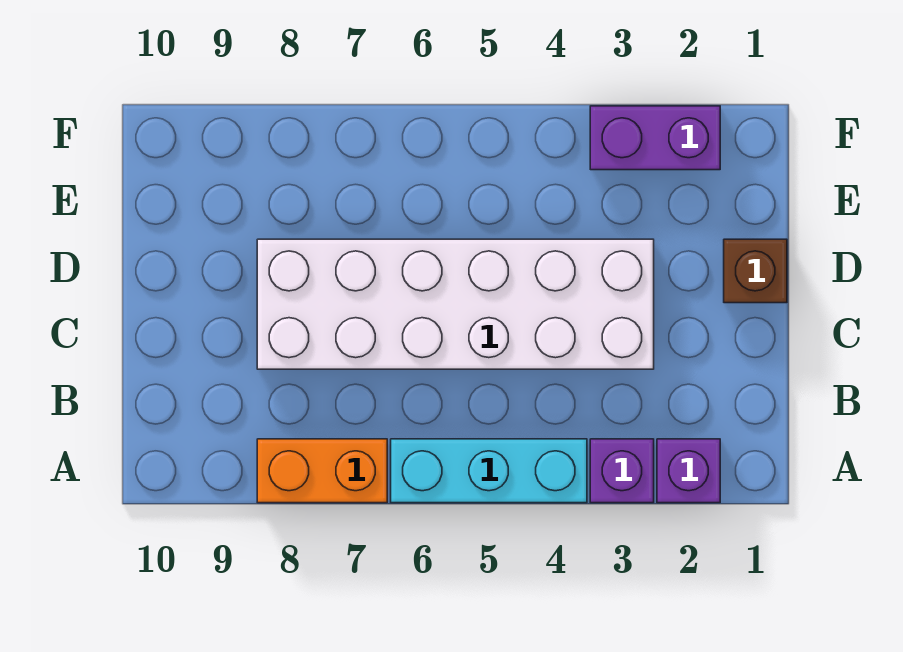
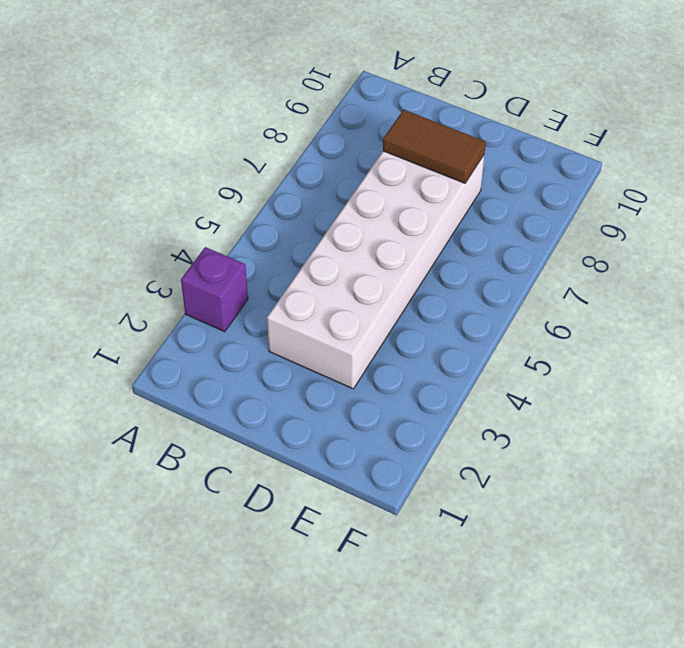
brown 1x2 tile [383,110,486,183] -> none
none -> purple 1x1 brick [657,439,720,503]
none -> cyan 1x3 brick [391,439,587,503]

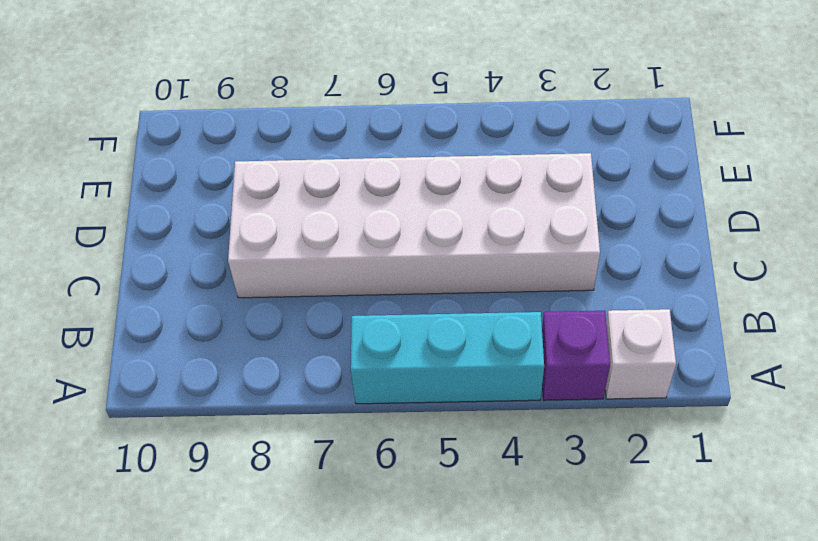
white 1x1 brick [605,309,676,399] -> purple 1x1 brick [657,439,720,503]
none -> orange 1x2 brick [257,439,387,503]
none -> brown 1x1 brick [724,239,787,303]

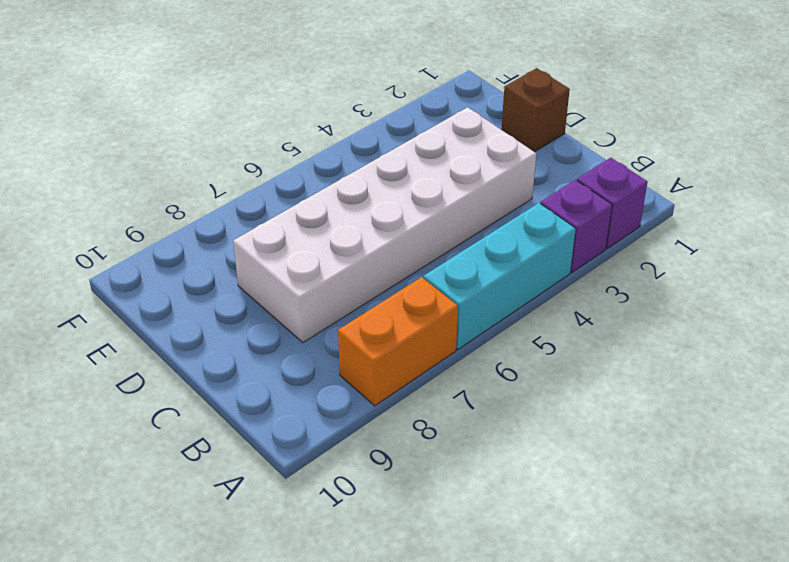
none -> purple 1x2 brick [590,106,720,170]

